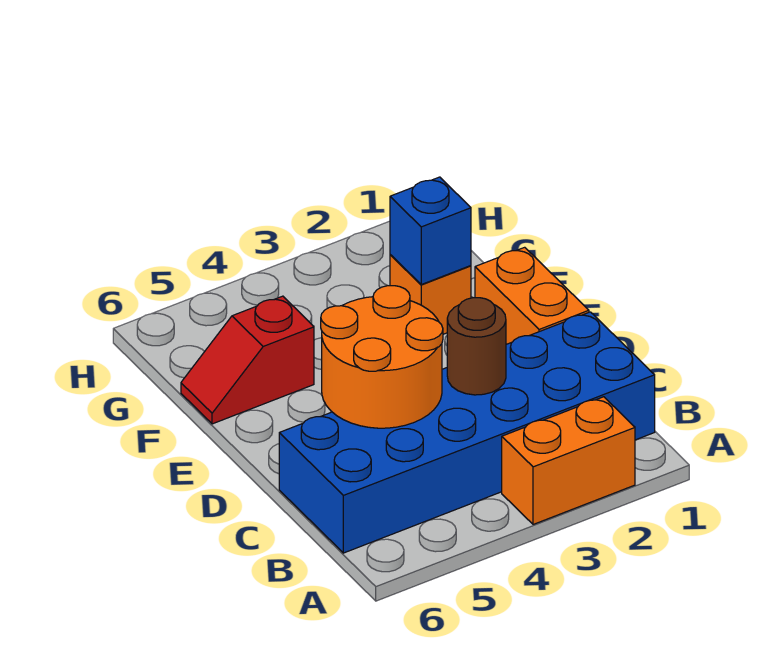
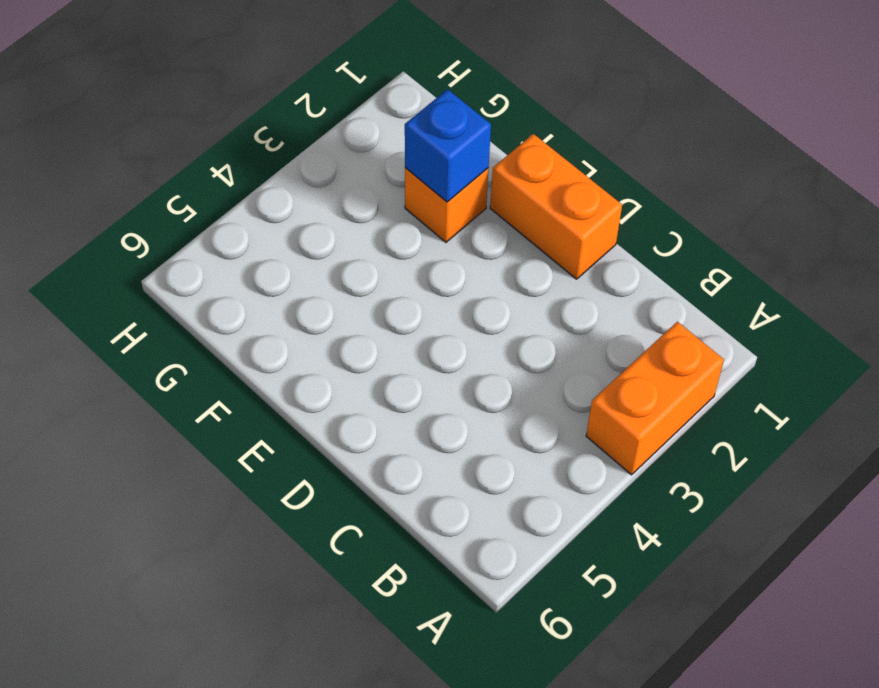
none -> blue 2x6 brick [279,312,655,553]
none -> red 1x2 slope [181,296,314,424]

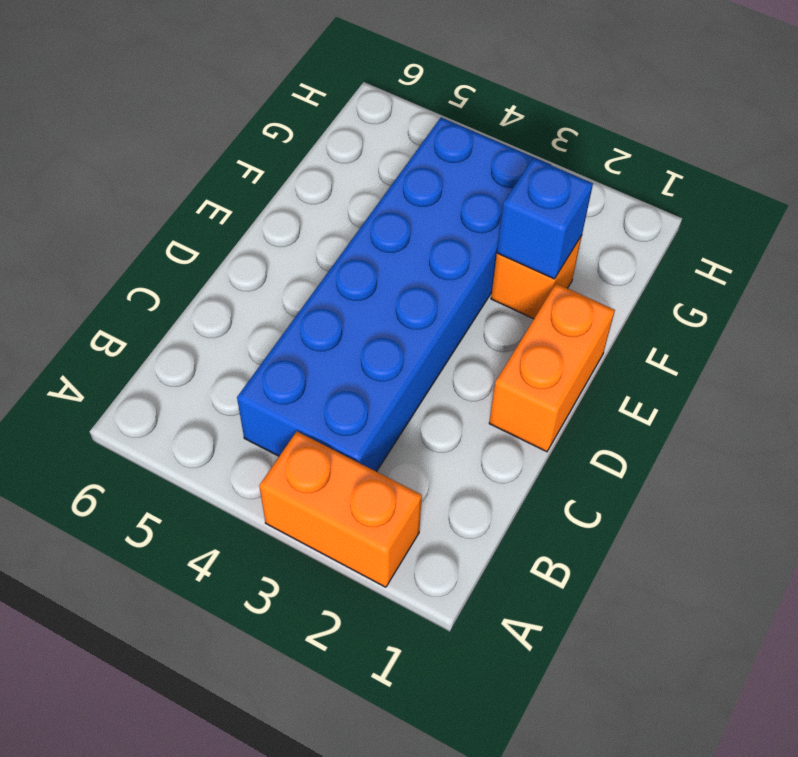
blue 2x6 brick [237,118,551,472] -> blue 2x6 brick turned to [279,312,655,553]
none -> red 1x2 slope [181,296,314,424]
none -> brown 1x1 round brick [447,298,506,395]

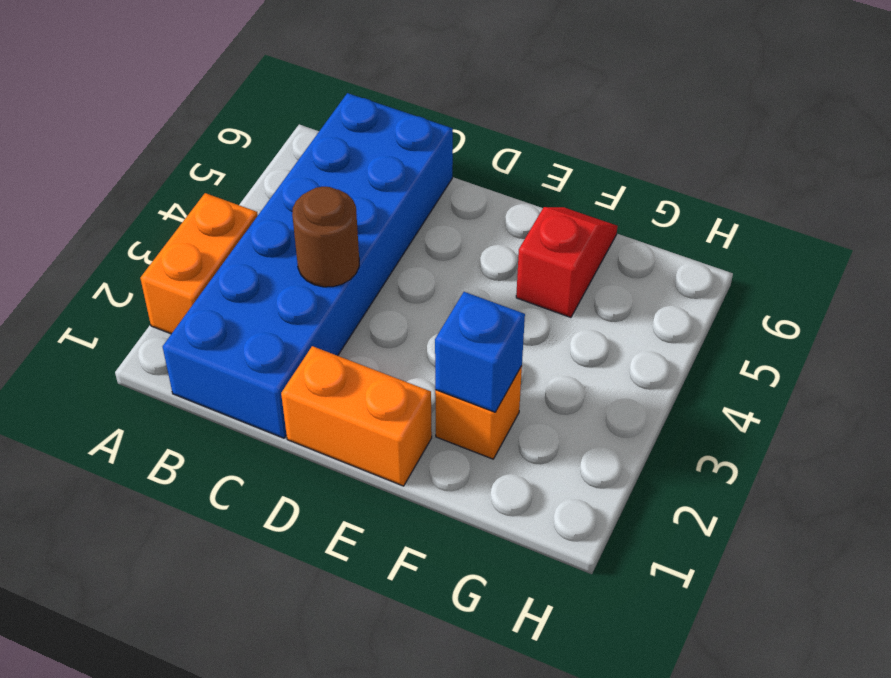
none -> orange 2x2 round brick [321,286,443,428]

